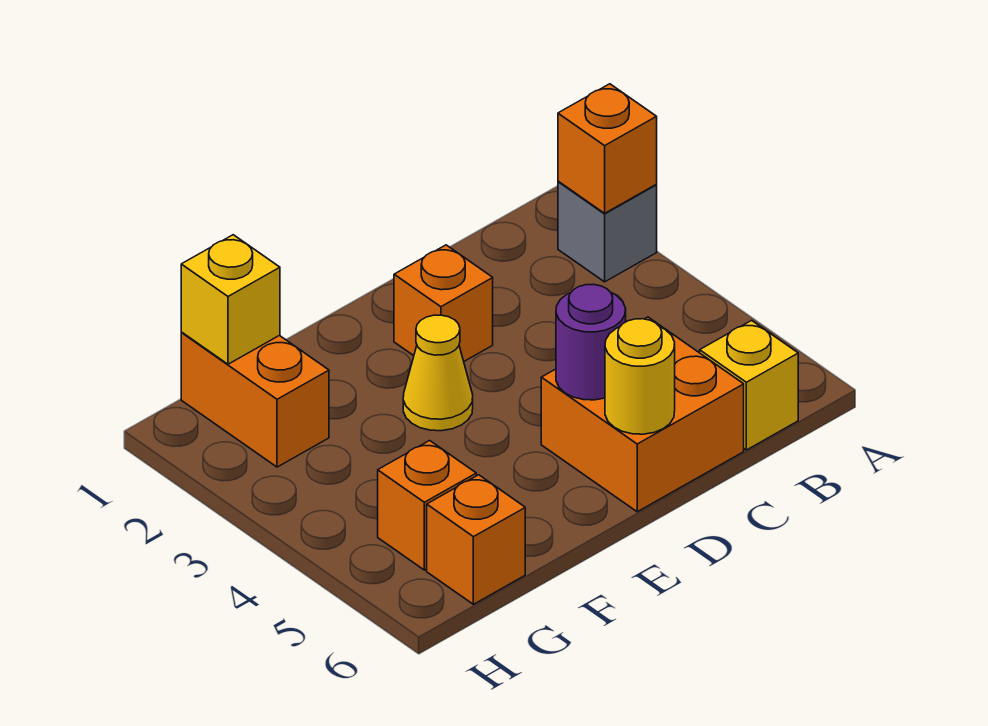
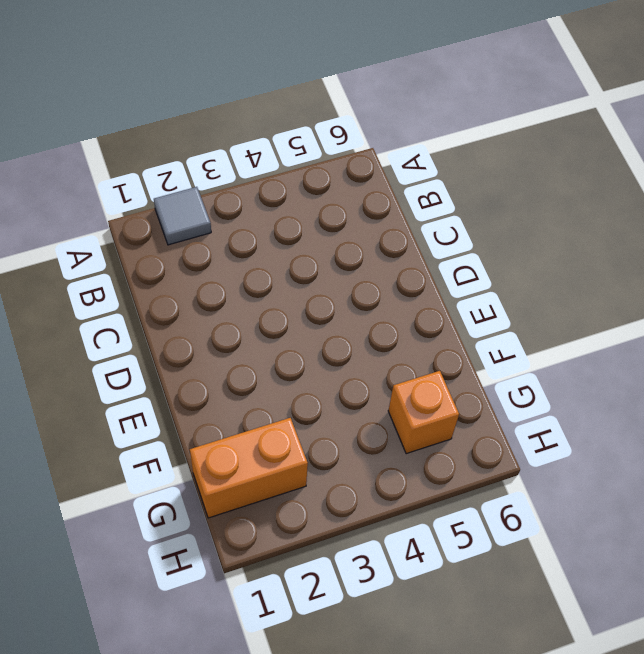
grey 1x1 tile [154,187,211,245] -> grey 1x1 brick [558,181,657,282]
none -> yellow 1x1 brick [700,320,798,450]
none -> orange 2x2 brick [541,317,744,512]
none -> orange 1x1 brick [394,245,493,361]

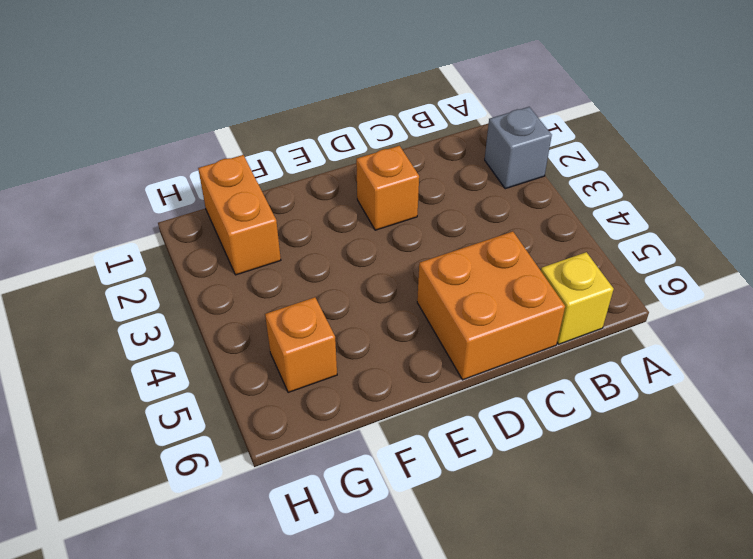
none -> yellow 1x1 cone [403,315,473,431]
none -> orange 1x1 brick [427,475,525,604]
none -> orange 1x1 brick [558,84,657,213]

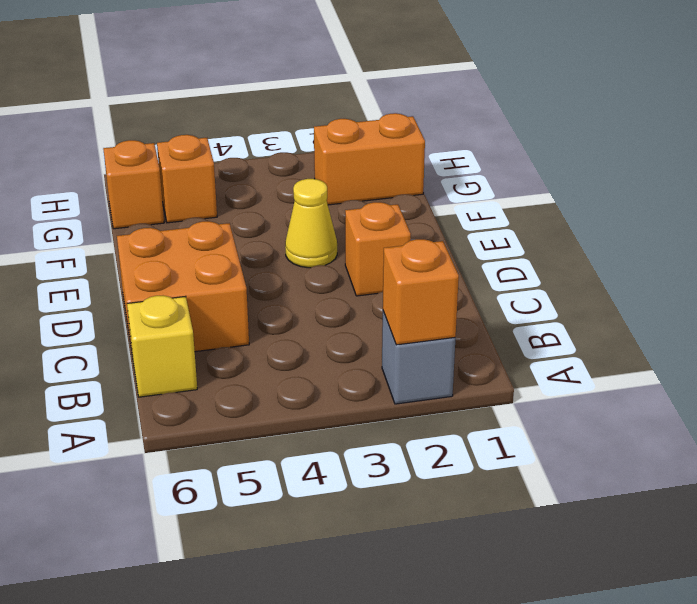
none -> purple 1x1 round brick [556,284,626,400]
none -> yellow 1x1 round brick [605,319,675,434]
none -> yellow 1x1 brick [181,235,280,364]

